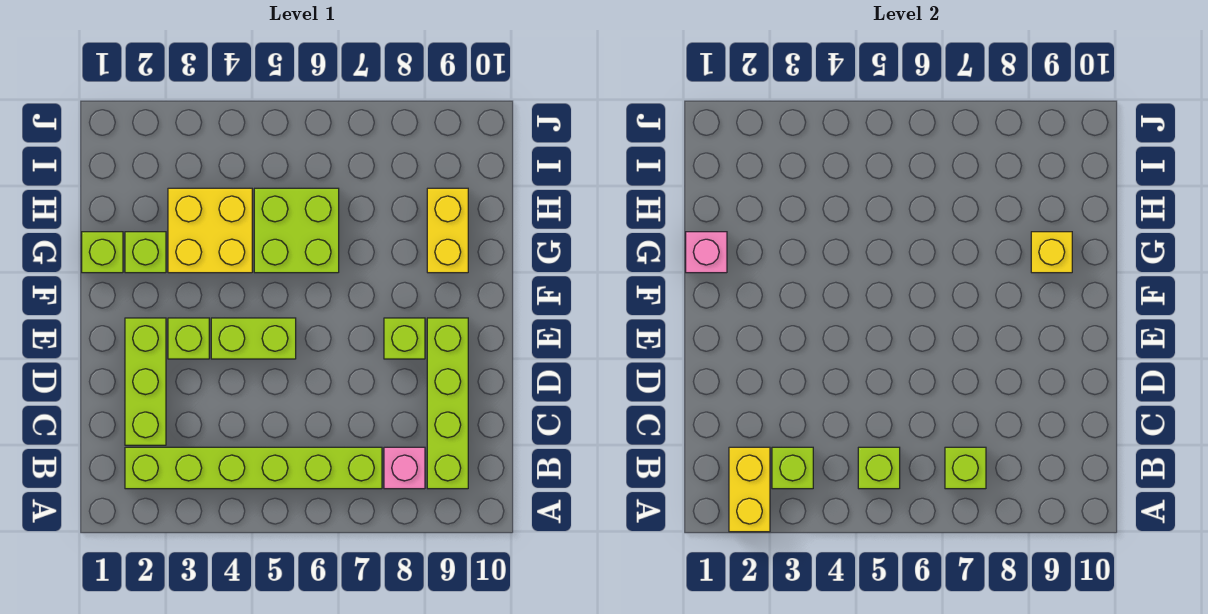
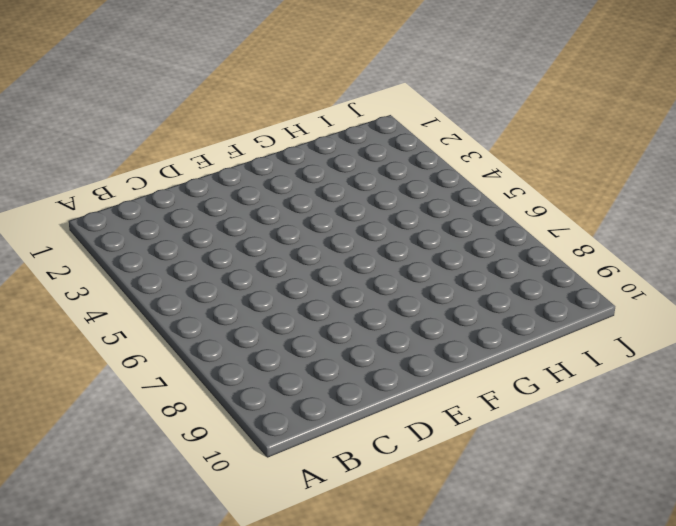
none -> lime 1x6 brick [125,447,382,489]
none -> pink 1x1 brick [384,447,425,489]
none -> lime 1x4 brick [427,318,468,489]

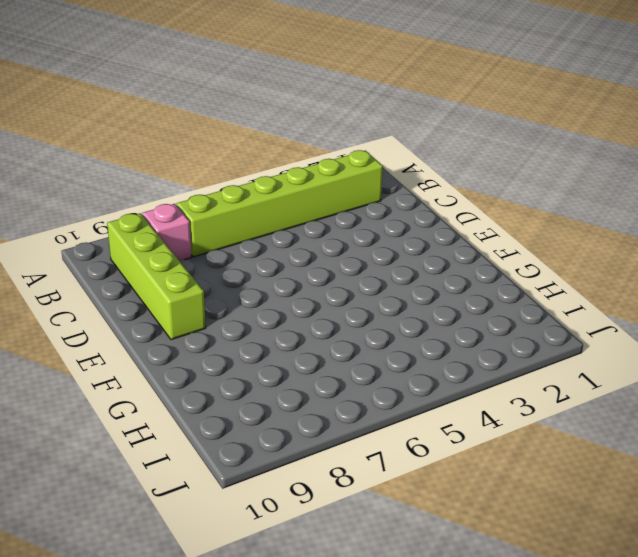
none -> lime 1x3 brick [125,318,166,445]
none -> lime 1x1 brick [168,318,209,359]
none -> lime 1x2 brick [211,318,296,359]

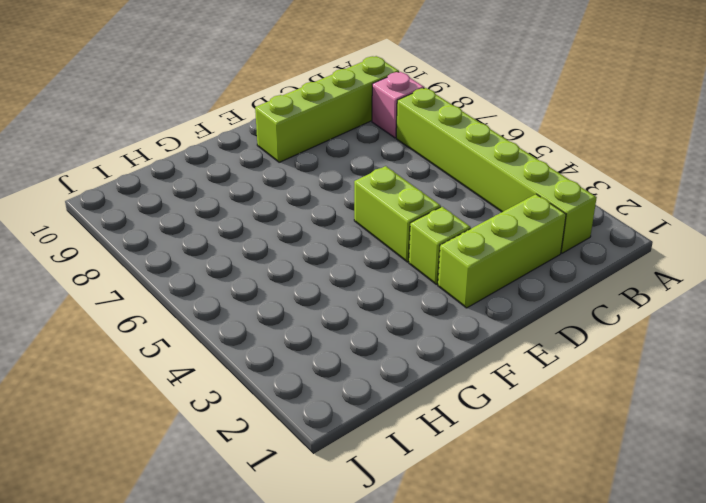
none -> lime 1x1 brick [384,318,425,359]
none -> lime 1x1 brick [82,232,123,273]
none -> lime 1x1 brick [125,232,166,273]

